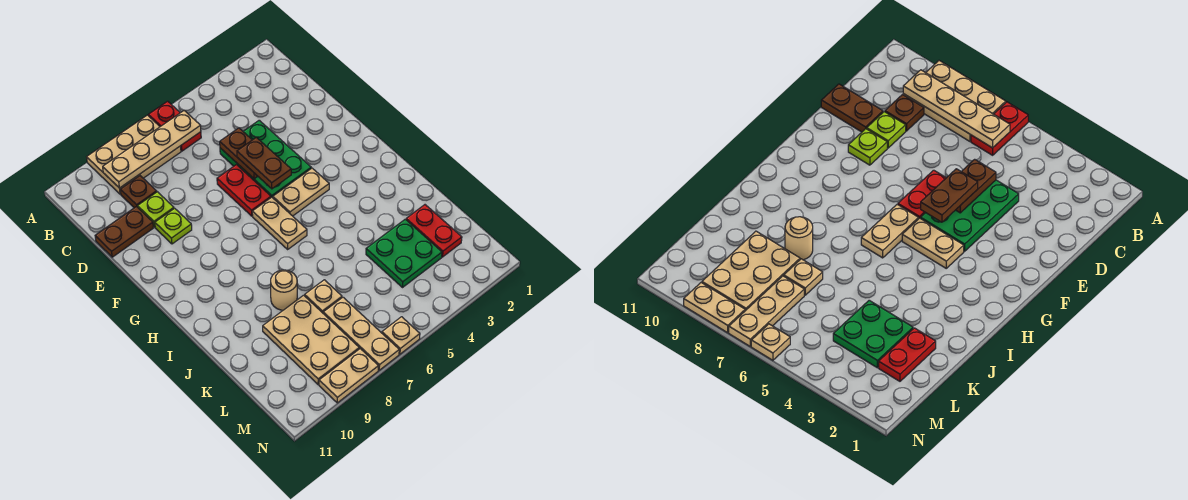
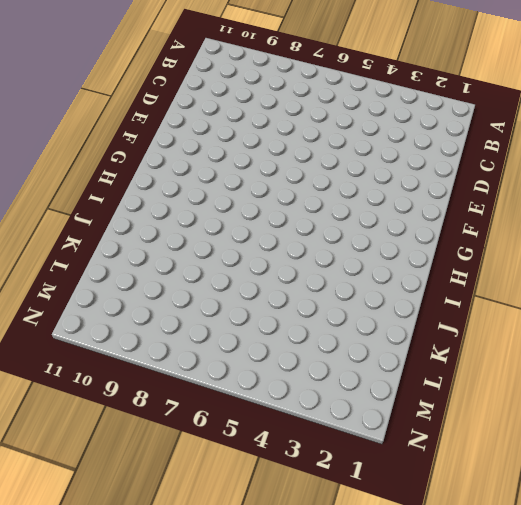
none -> red 1x2 plate [148,101,201,151]
none -> tan 2x3 plate [87,115,181,194]
none -> brown 1x1 plate [120,176,157,208]

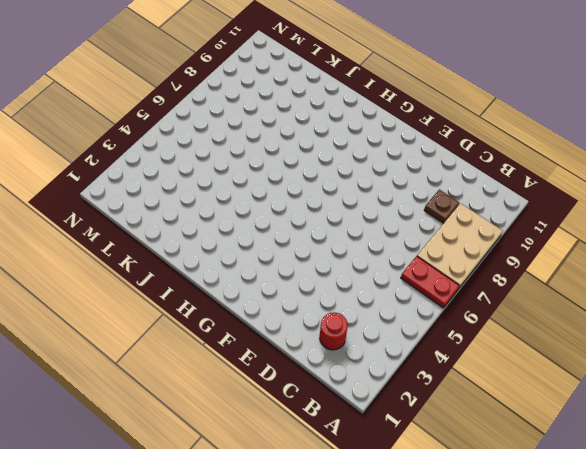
red 1x1 round brick [320,312,348,350] -> none
none -> green 2x3 plate [220,120,311,198]
none -> lime 1x1 plate [138,192,174,227]
none -> brown 1x2 plate [95,206,153,257]

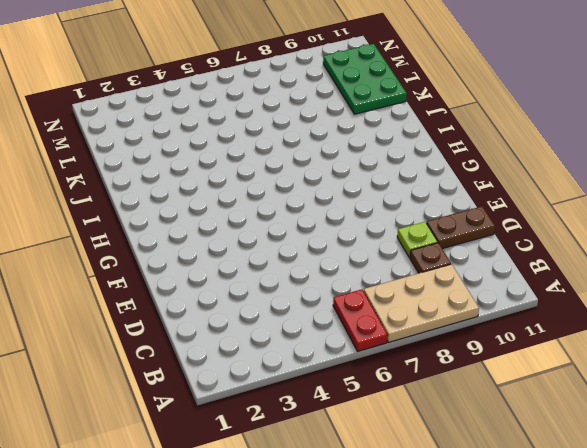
green 2x3 plate [323,44,407,114] -> green 2x3 plate moved to [220,120,311,198]
none -> red 1x2 plate [217,165,271,216]
none -> lime 1x1 plate [155,208,192,244]
none -> tan 1x2 plate [273,168,329,216]

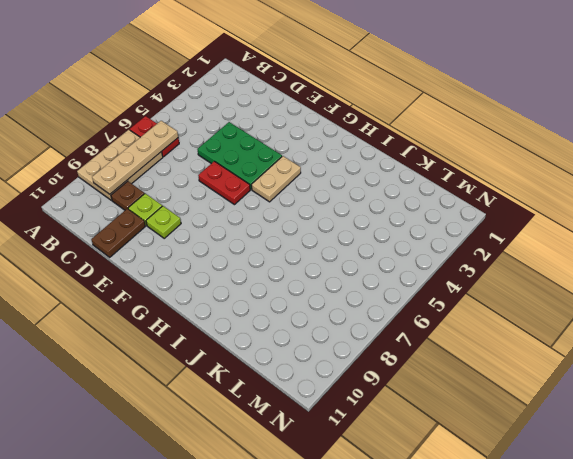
none -> tan 1x2 plate [252,197,307,249]
none -> tan 1x1 round brick [271,270,297,310]
none -> red 1x2 plate [406,205,462,257]

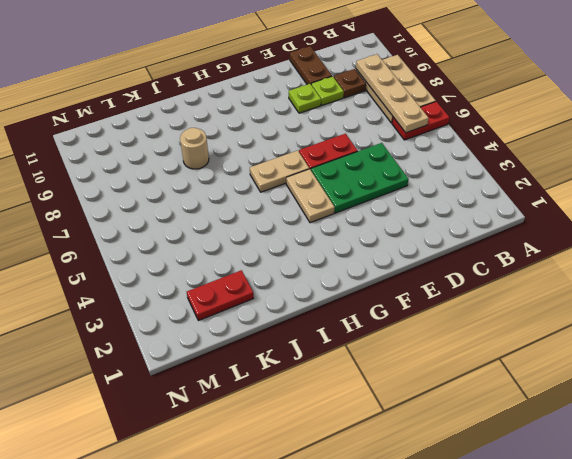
none -> green 2x2 plate [366,219,442,287]
none -> tan 1x1 plate [305,280,342,313]
none -> tan 2x3 plate [263,295,359,384]

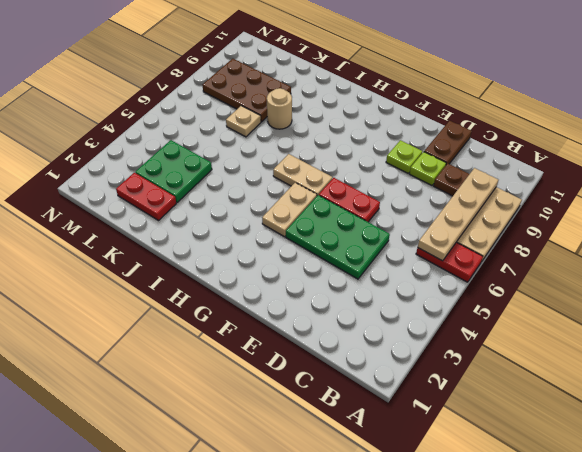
brown 2x3 plate [203,59,291,122] -> tan 2x3 plate [263,295,359,384]
none -> tan 1x3 plate [323,297,399,370]
none -> tan 1x1 plate [382,317,420,354]
none -> tan 1x2 plate [319,349,379,403]

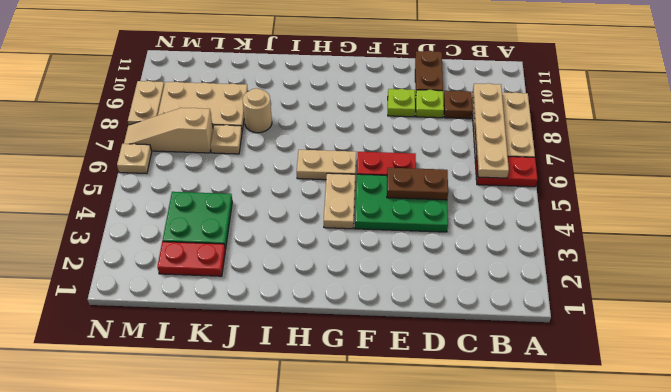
tan 1x3 slope [124,108,213,153] -> tan 1x3 plate [323,297,399,370]
none -> brown 1x2 plate [237,137,291,189]

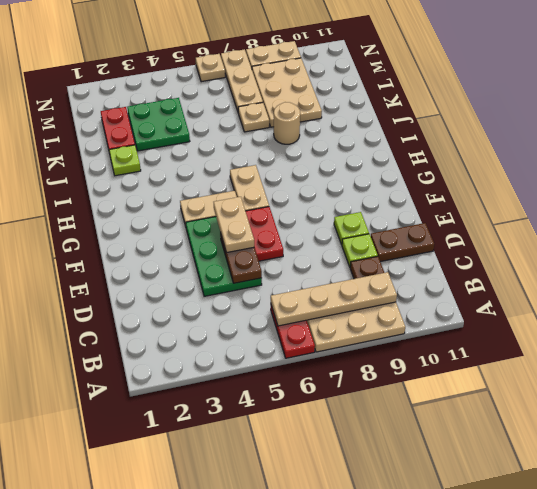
tan 1x2 plate [214,197,254,253] -> brown 1x2 plate [237,137,291,189]
lime 1x1 plate [109,145,141,176] -> none

